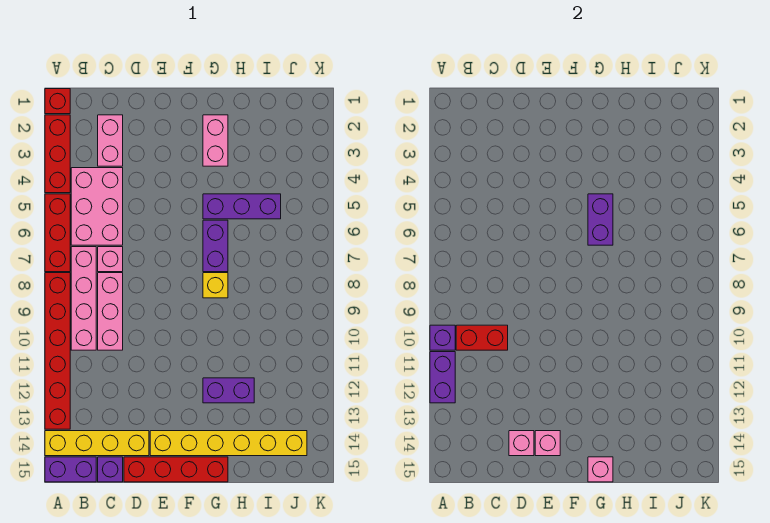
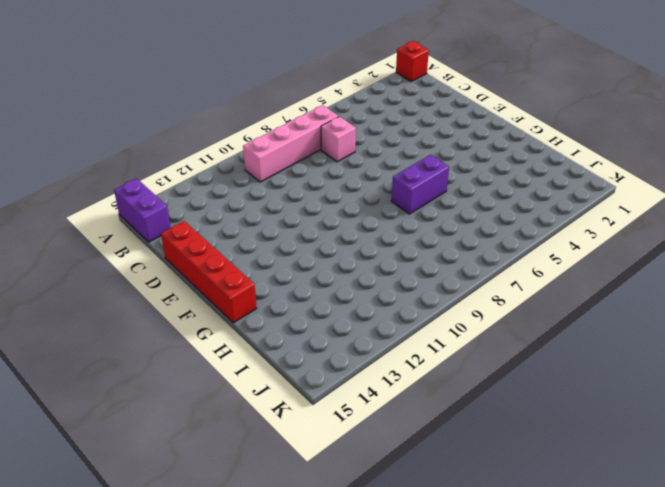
none -> red 1x3 brick [45,115,70,193]
none -> red 1x3 brick [45,194,70,272]
none -> red 1x6 brick [45,273,70,429]

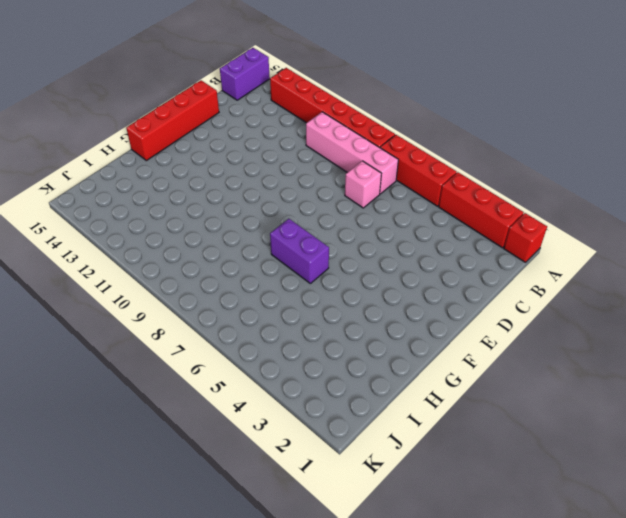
none -> yellow 1x4 brick [45,431,149,456]
none -> pink 2x3 brick [71,168,123,245]
none -> pink 1x2 brick [98,115,123,166]

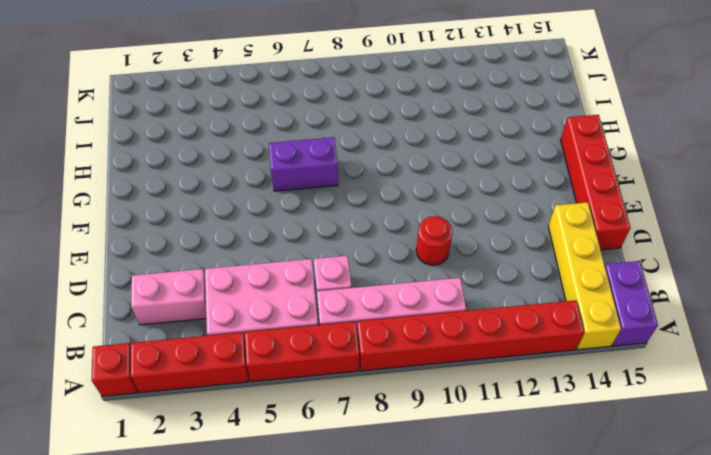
red 1x1 round brick [416,216,452,265] -> none
none -> pink 1x3 brick [98,273,123,350]
none -> purple 1x1 brick [98,457,123,482]
none -> yellow 1x6 brick [150,431,307,456]

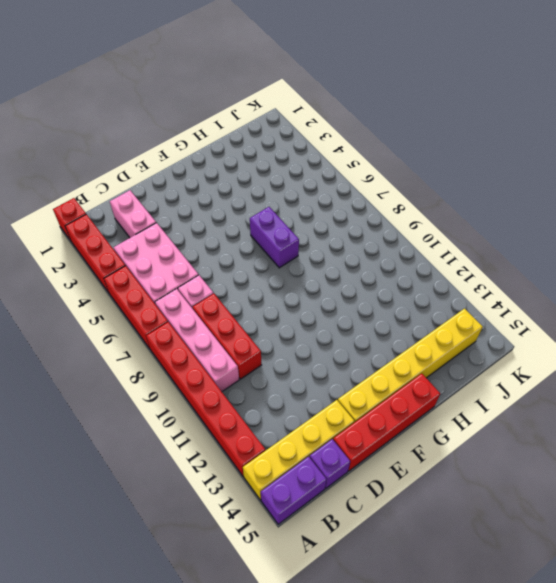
red 1x3 brick [193,294,262,379] -> pink 1x3 brick [98,273,123,350]
none -> pink 1x2 brick [203,115,228,166]
none -> purple 1x3 brick [203,194,281,219]
none -> yellow 1x1 brick [203,273,228,298]

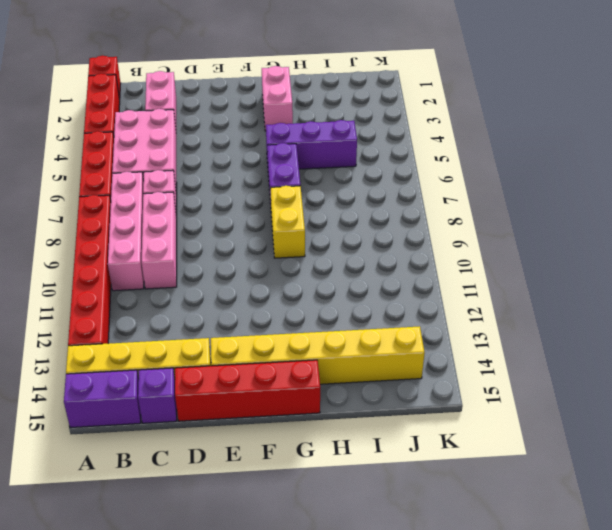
yellow 1x2 brick [270,186,305,258] -> yellow 1x1 brick [203,273,228,298]
none -> purple 1x2 brick [203,378,254,403]
none -> purple 1x1 brick [430,325,455,350]
none -> purple 1x2 brick [430,352,455,403]

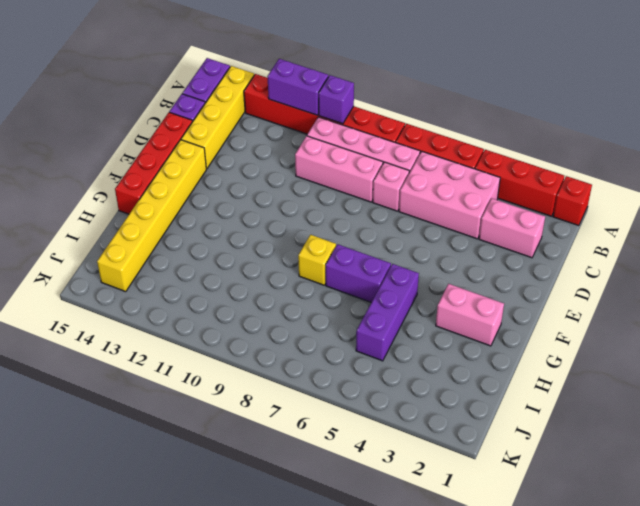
none -> purple 1x2 brick [203,378,254,403]
none -> red 1x2 brick [456,325,508,350]
none -> pink 1x1 brick [509,431,534,456]

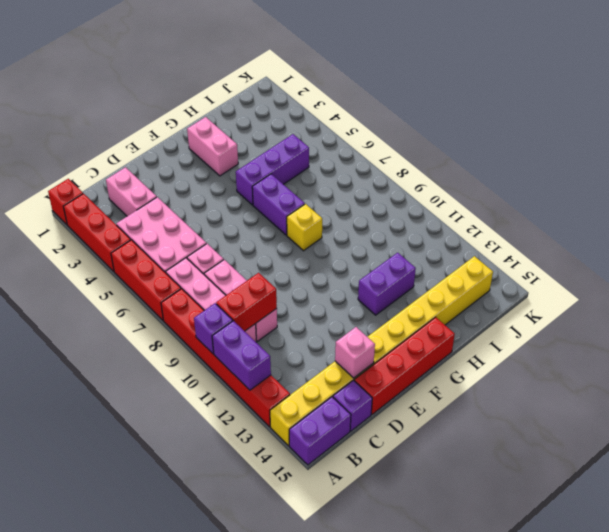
none -> pink 1x1 brick [535,431,560,456]
none -> purple 1x2 brick [588,194,613,245]
none -> pink 1x1 brick [588,457,613,482]

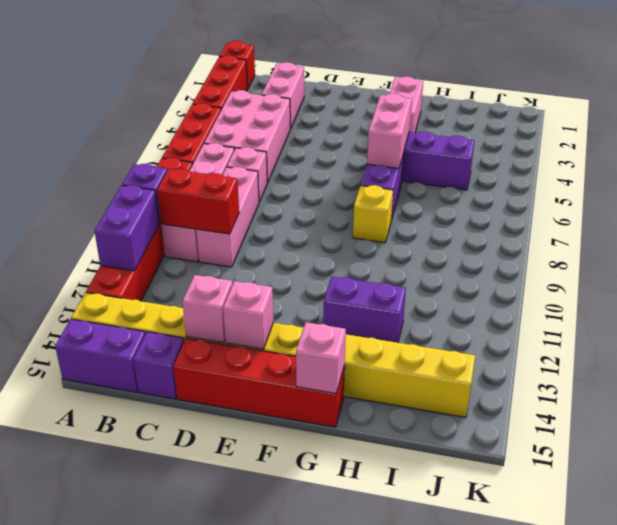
pink 1x2 brick [367,94,412,168] -> purple 1x2 brick [588,194,613,245]

